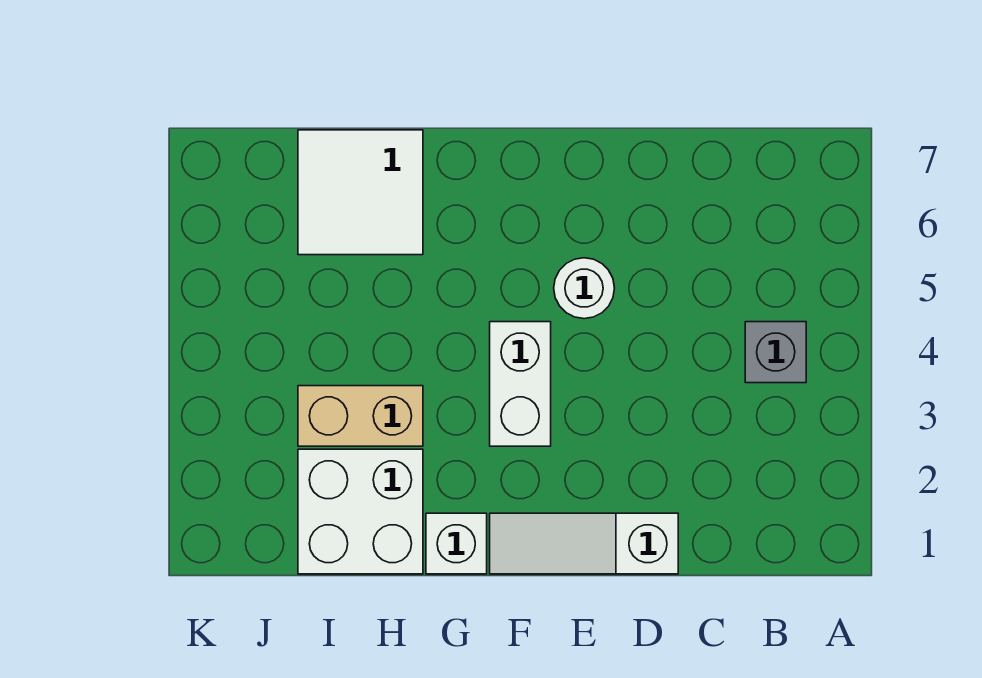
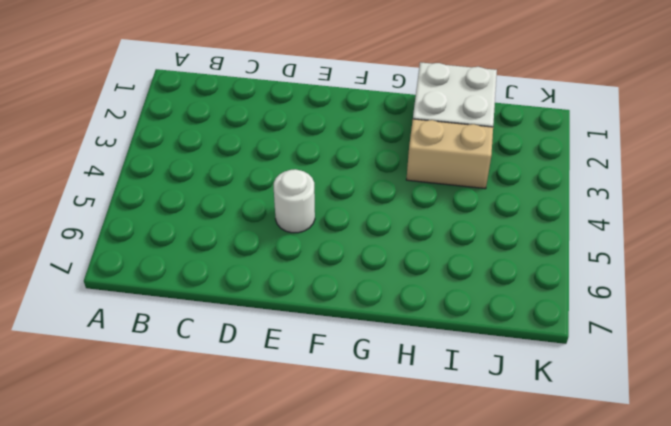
none -> grey 1x1 brick [745,322,806,383]
none -> white 1x3 slope [490,513,678,574]

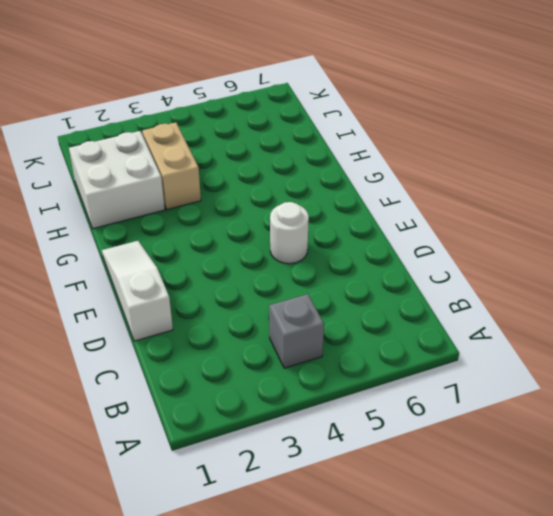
none -> white 1x2 brick [490,322,551,446]
none -> white 1x1 brick [426,513,487,574]

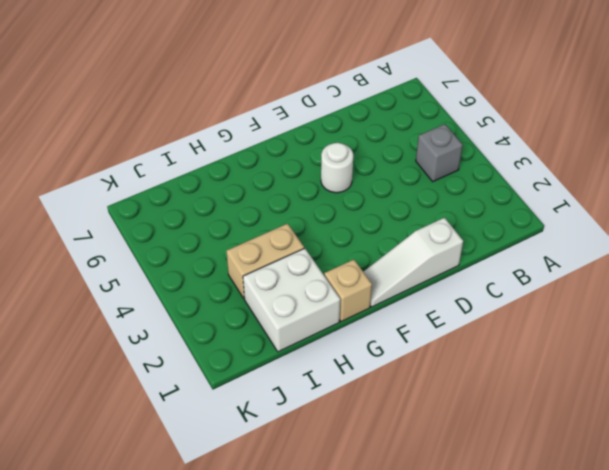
tan 1x1 brick [324,260,372,322] -> white 1x1 brick [426,513,487,574]
none -> white 1x2 brick [490,322,551,446]
none -> white 2x2 tile [298,130,423,255]

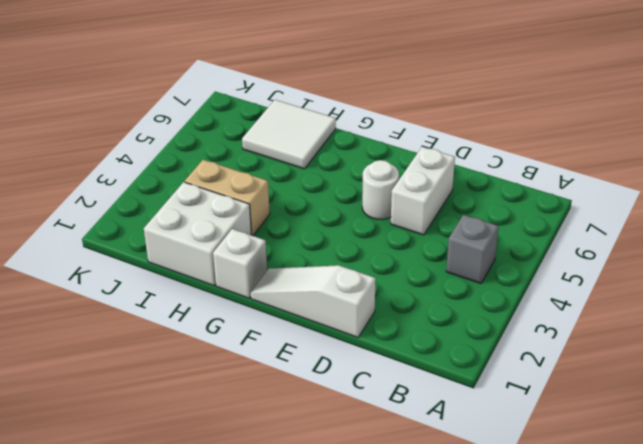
white 1x2 brick [391,147,455,235] -> white 1x2 brick moved to [490,322,551,446]

